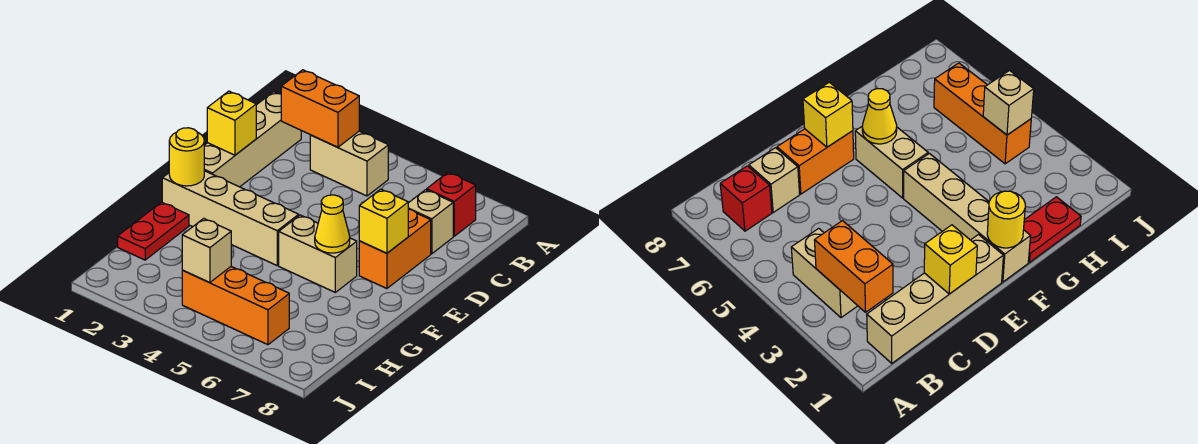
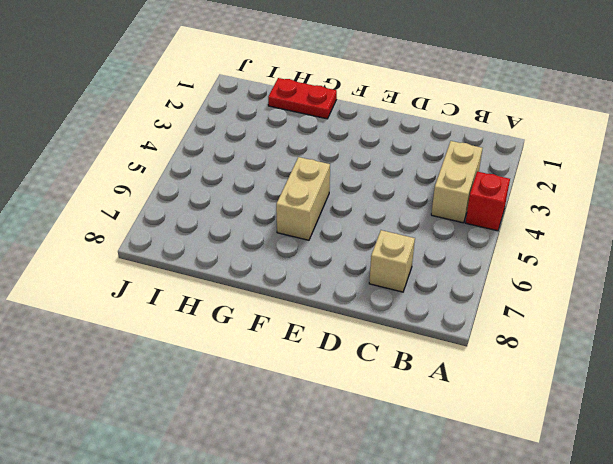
red 1x1 brick [465,172,510,231] -> red 1x1 brick moved to [427,172,476,236]
none -> tan 1x4 brick [204,92,301,187]
none -> orange 1x2 brick [359,209,431,288]
none -> tan 1x4 brick [162,171,299,265]

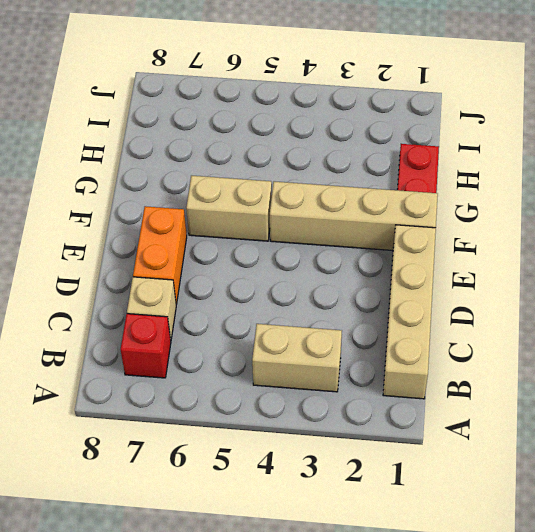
none -> orange 1x3 brick [182,267,289,345]
none -> orange 1x2 brick [281,70,359,147]
none -> yellow 1x1 brick [207,91,256,155]

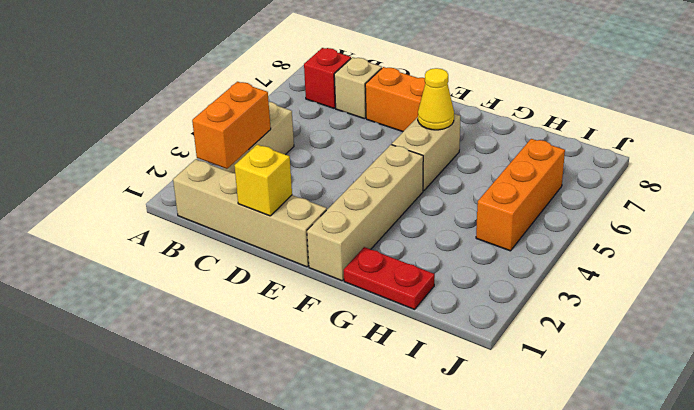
none -> yellow 1x1 brick [359,189,408,253]
none -> yellow 1x1 round brick [169,128,204,186]
none -> tan 1x1 brick [182,218,231,283]

